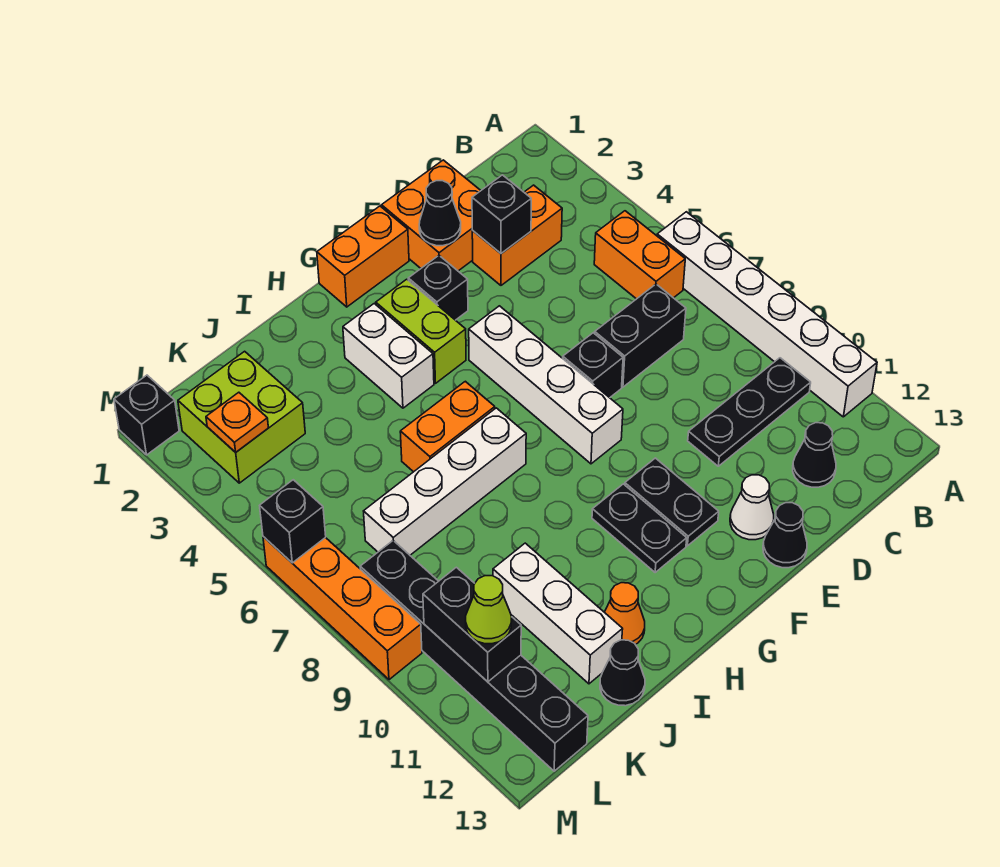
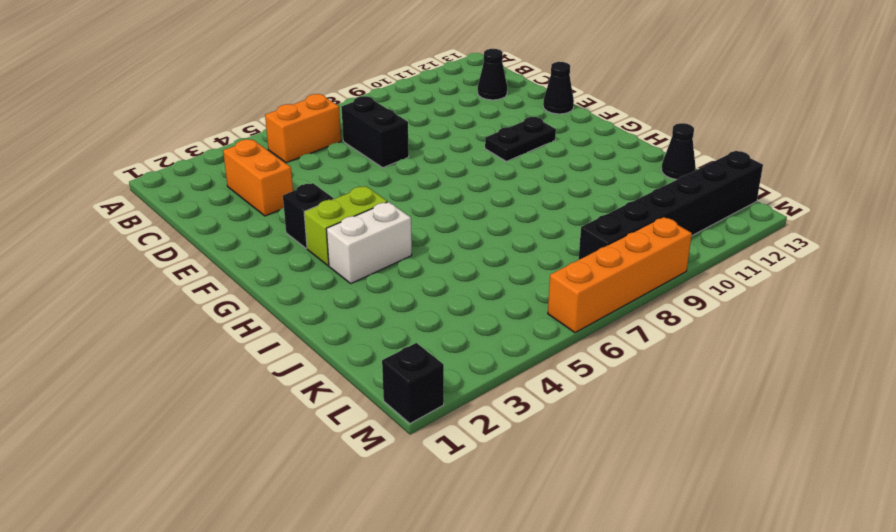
none -> white 1x6 brick [657,212,877,417]
none -> black 1x3 plate [688,358,811,466]
none -> orange 2x2 brick [382,160,481,271]
none -> black 1x1 brick [563,333,623,398]

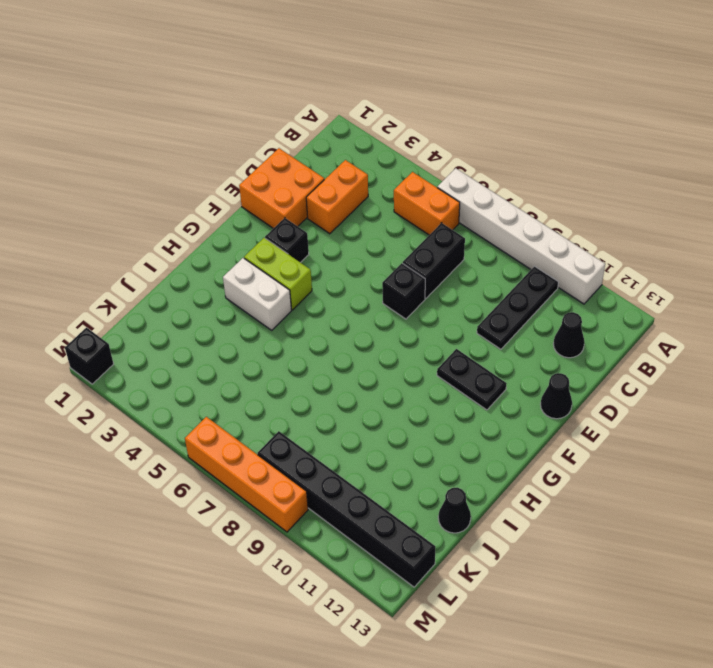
none -> white 1x1 cone [730,475,774,540]
none -> orange 1x2 brick [317,206,409,307]
none -> white 1x4 brick [469,306,623,464]
none -> black 1x2 plate [592,484,687,572]

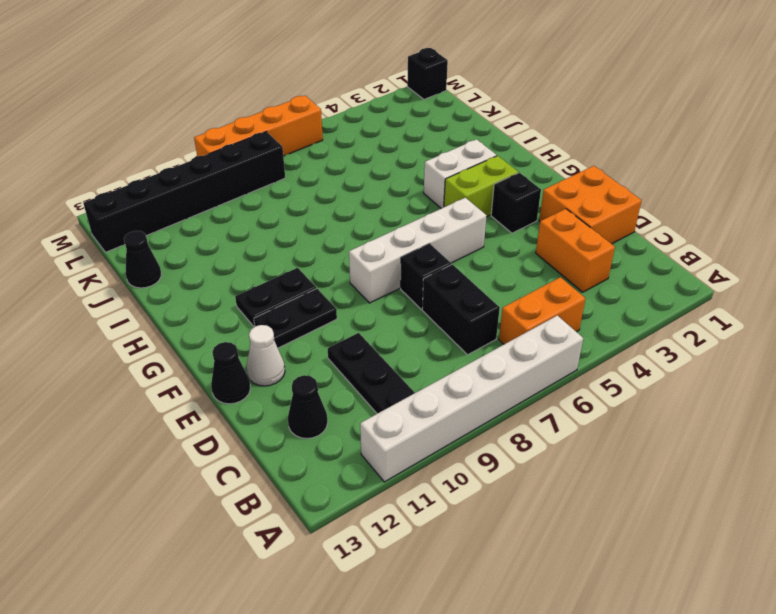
none -> orange 1x2 brick [317,206,409,307]
none -> orange 1x2 brick [400,381,495,472]
none -> white 1x4 brick [364,408,526,555]
none -> orange 1x1 cone [605,583,645,645]

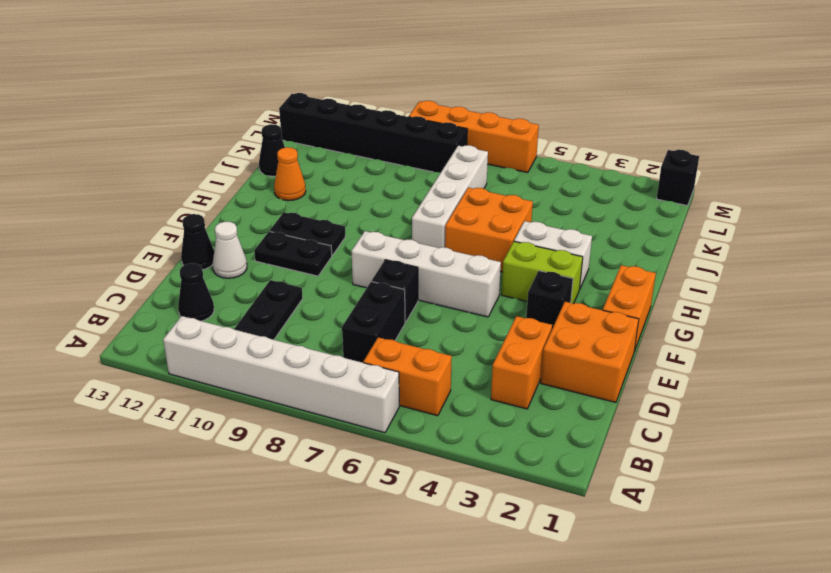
orange 2x2 brick [445,188,533,272] -> orange 1x2 brick [400,381,495,472]
none -> white 1x3 brick [493,543,623,684]
none -> lime 2x2 brick [178,351,305,483]
none -> black 1x1 brick [472,175,531,253]
none -> black 1x1 cone [419,181,461,246]

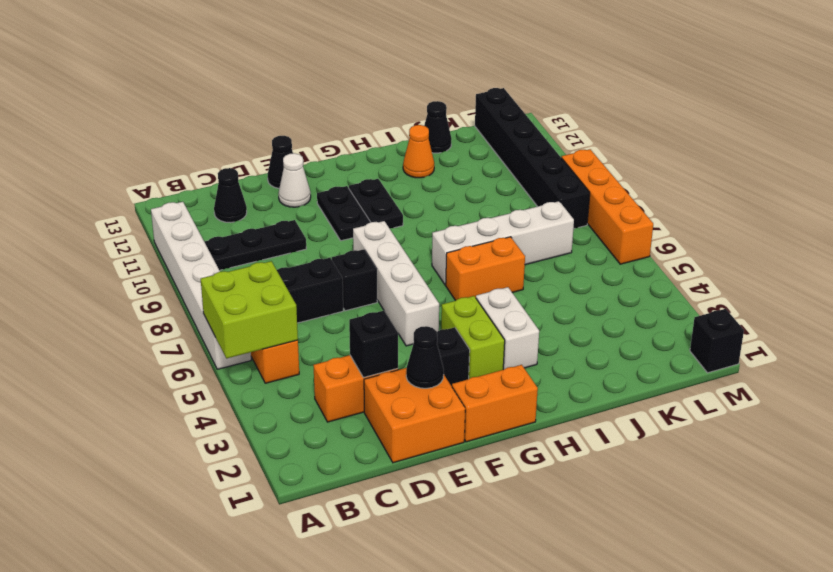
lime 2x2 brick [201,261,298,358] -> lime 2x2 brick moved to [178,351,305,483]
none -> white 1x3 brick [493,543,623,684]
none -> orange 1x1 plate [206,392,268,452]
none -> black 1x2 brick [423,567,521,682]
none -> black 1x1 brick [260,480,326,563]

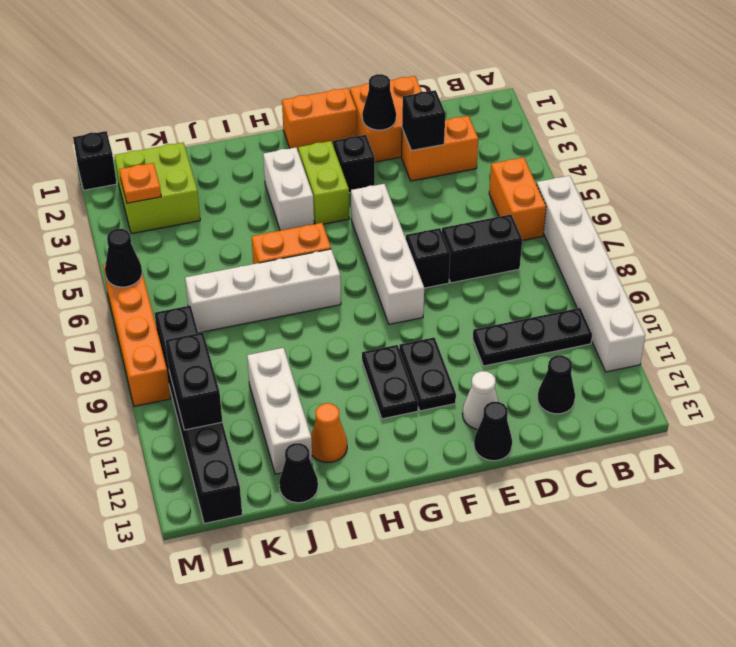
black 1x1 cone [105,229,142,287] -> black 1x1 brick [260,480,326,563]
none -> lime 1x1 cone [466,576,512,644]

